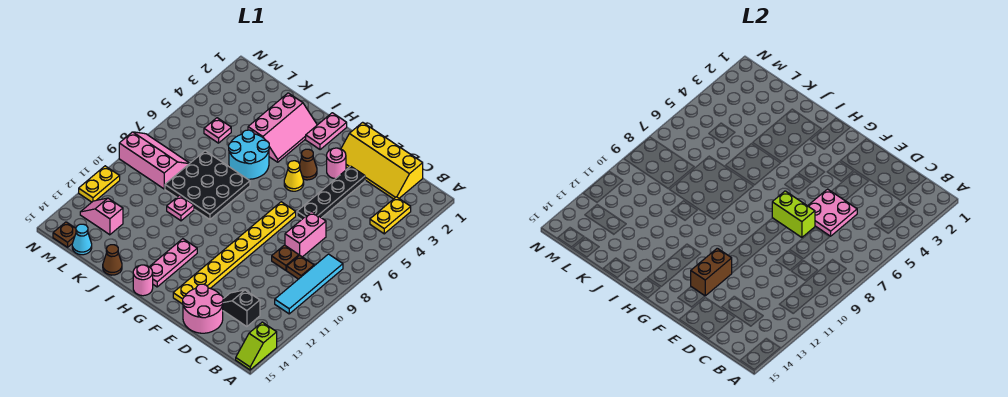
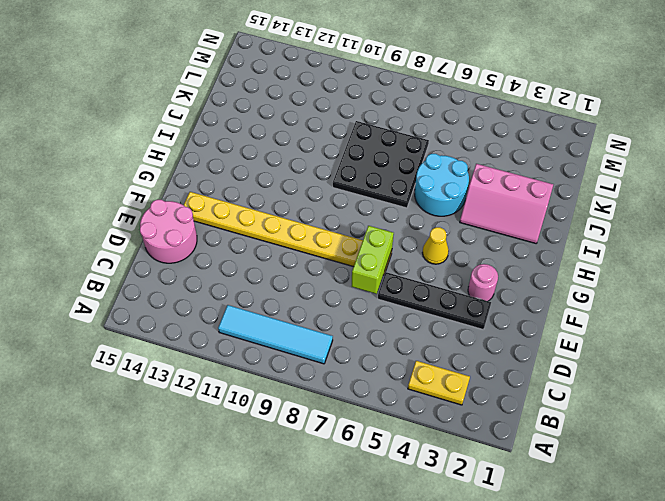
none -> lime 1x2 slope [236,322,277,370]
none -> yellow 2x4 slope [341,122,423,199]
none -> brown 1x1 plate [287,255,314,279]
none -> black 1x2 slope [223,290,260,327]

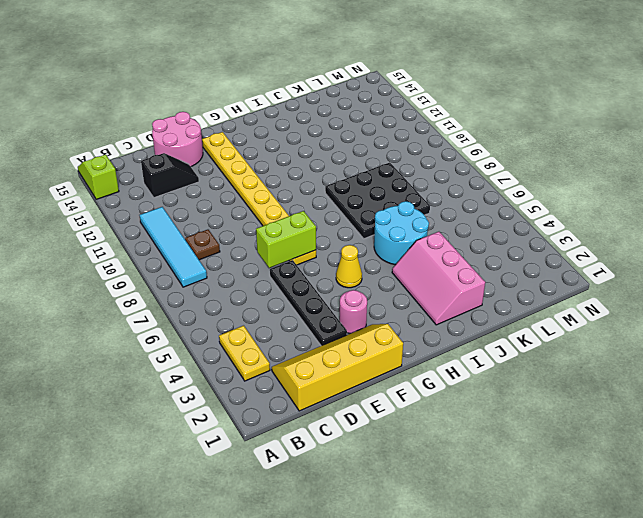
none -> pink 1x2 brick [285,211,326,257]
none -> brown 1x1 plate [272,245,299,270]
none -> brown 1x1 cone [300,149,317,180]
none -> pink 1x2 plate [306,113,347,150]

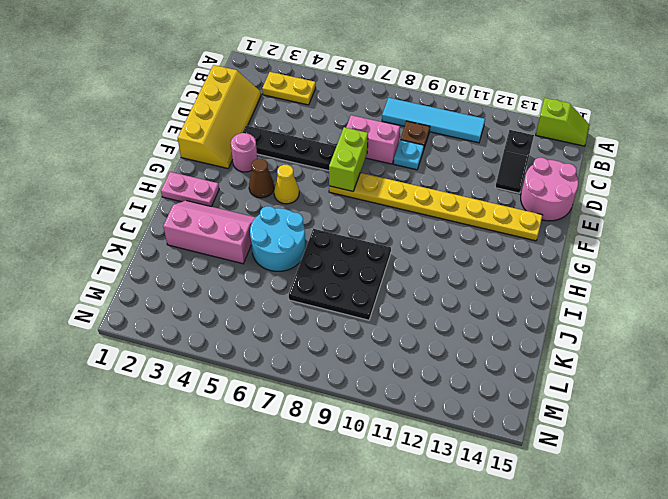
cyan 1x1 plate [394,140,424,170] -> brown 1x1 plate [272,245,299,270]
none -> pink 1x3 plate [150,239,197,287]
none -> pink 1x1 round brick [133,265,153,296]
none -> pink 1x1 plate [167,195,194,221]
none -> brown 1x1 cone [103,245,122,275]

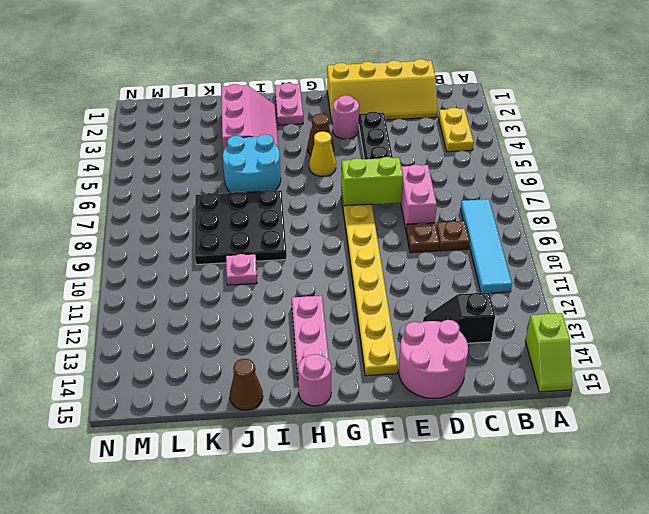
none -> pink 1x1 plate [204,118,231,143]
none -> pink 2x3 slope [119,132,190,189]
none -> pink 1x2 slope [80,198,123,235]
none -> cyan 1x1 cone [72,224,92,255]

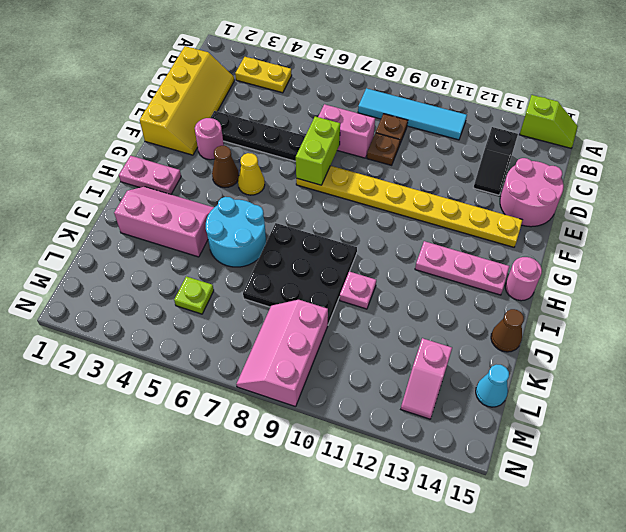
lime 1x1 plate [174,276,214,314] -> pink 1x1 plate [204,118,231,143]
none -> brown 1x1 plate [53,222,76,247]
none -> yellow 1x2 plate [79,166,120,202]
none -> pink 2x2 plate [808,189,857,236]
none -> brown 1x2 brick [691,248,732,296]

